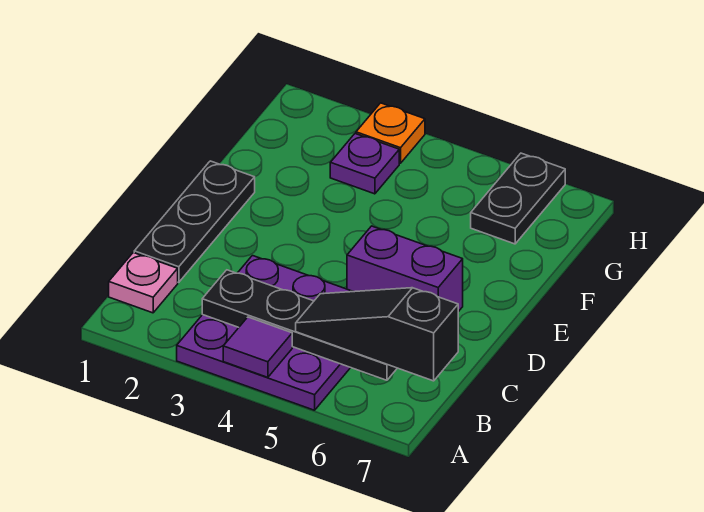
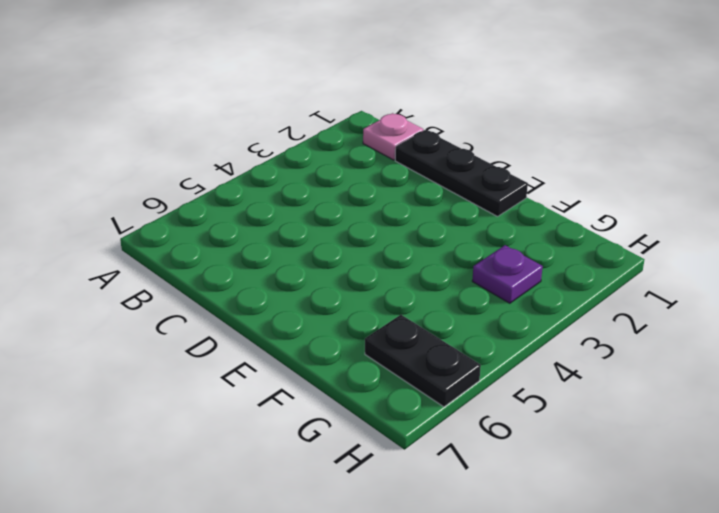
none -> purple 3x3 plate [177,256,353,410]
none -> purple 1x2 brick [347,226,463,312]

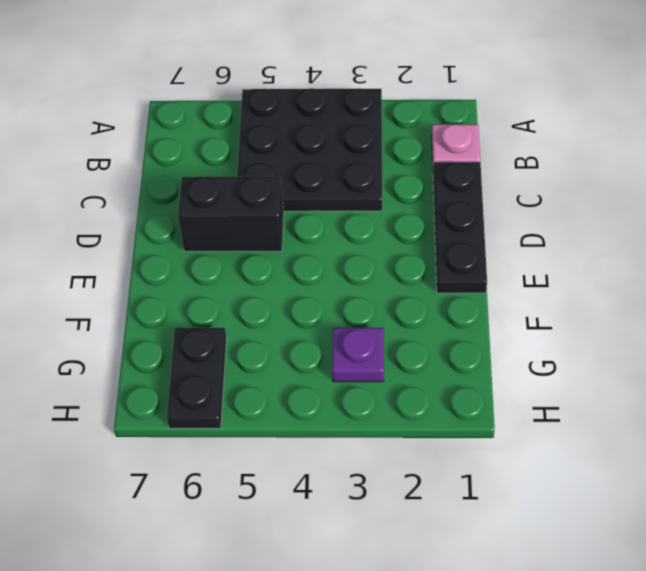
black 3x3 plate [237,88,382,211] -> purple 3x3 plate [177,256,353,410]
black 1x2 brick [178,177,284,251] -> purple 1x2 brick [347,226,463,312]
none -> orange 1x1 plate [356,103,425,163]
none -> purple 1x1 tile [223,317,292,377]

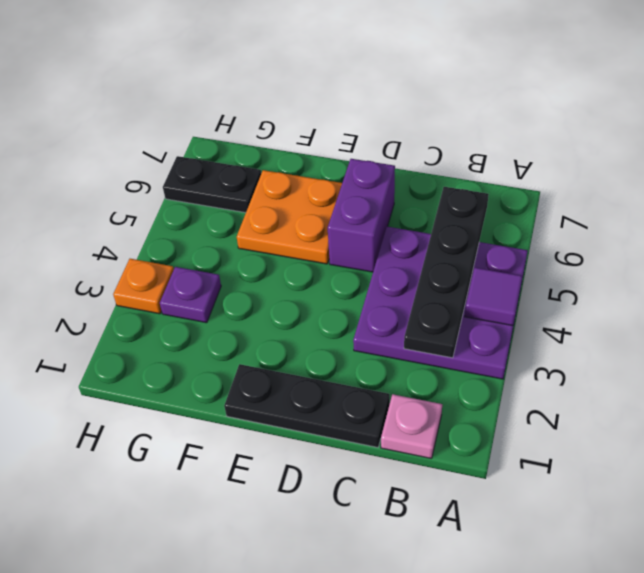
orange 2x2 plate [237,170,342,264] -> none
none -> black 1x3 slope [296,288,458,381]

